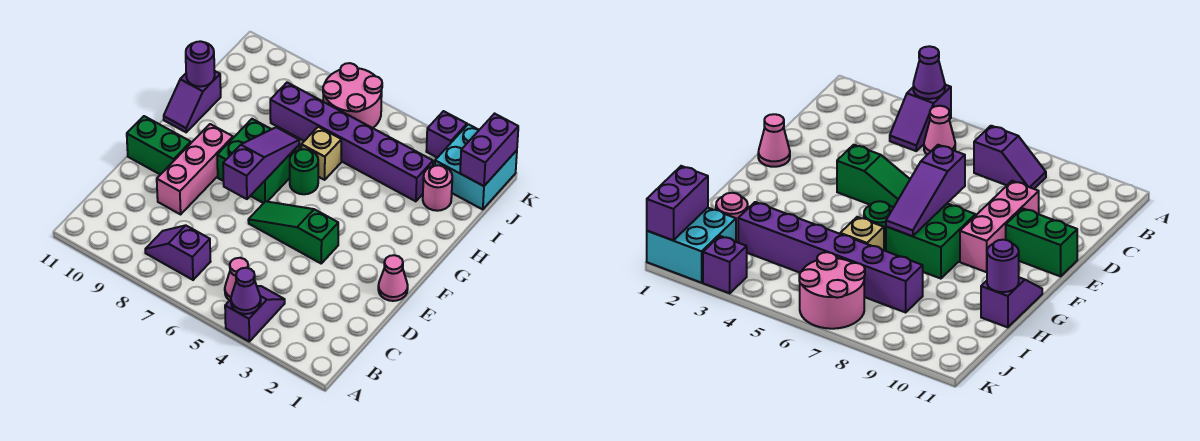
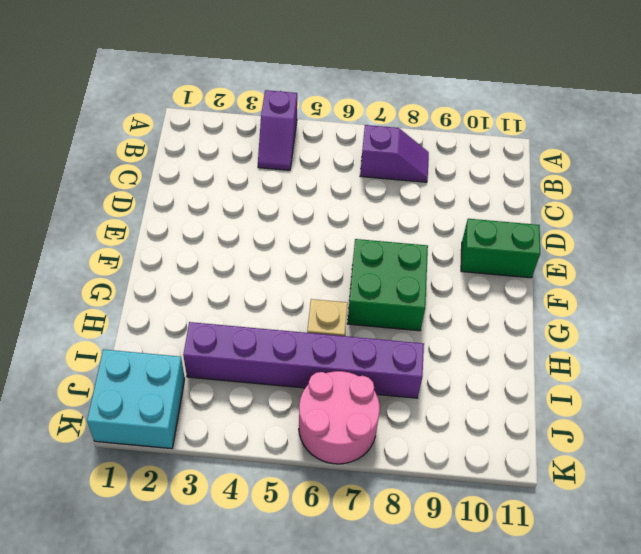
none -> pink 1x1 cone [225,258,248,300]
none -> pink 1x3 brick [157,124,233,214]
none -> pink 1x1 cone [378,255,408,301]

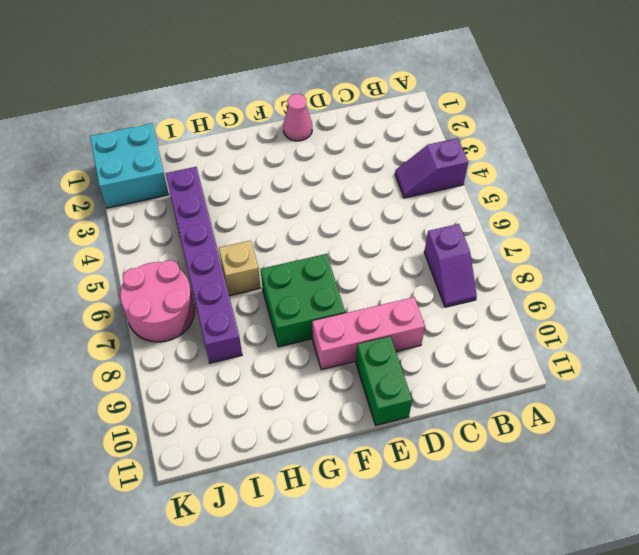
none -> pink 1x1 cone [225,258,248,300]
none -> green 1x3 slope [248,201,338,263]
none -> green 1x1 round brick [290,149,318,194]

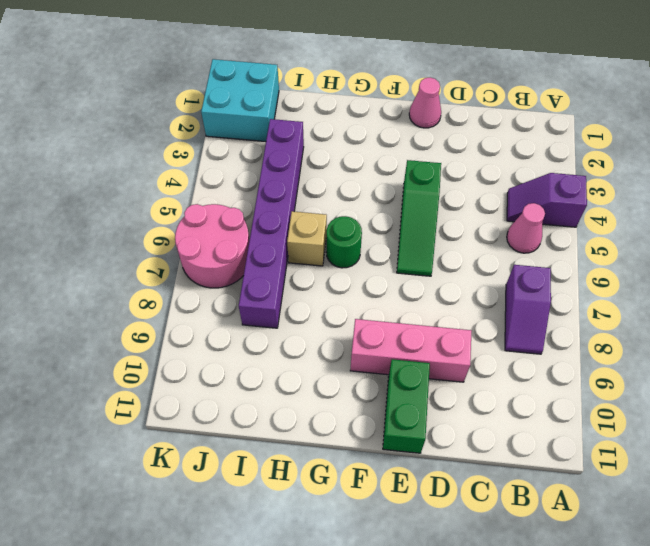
none -> green 2x2 brick [217,119,299,203]
none -> purple 1x2 slope [164,71,221,132]
none -> pink 1x1 round brick [423,165,452,211]

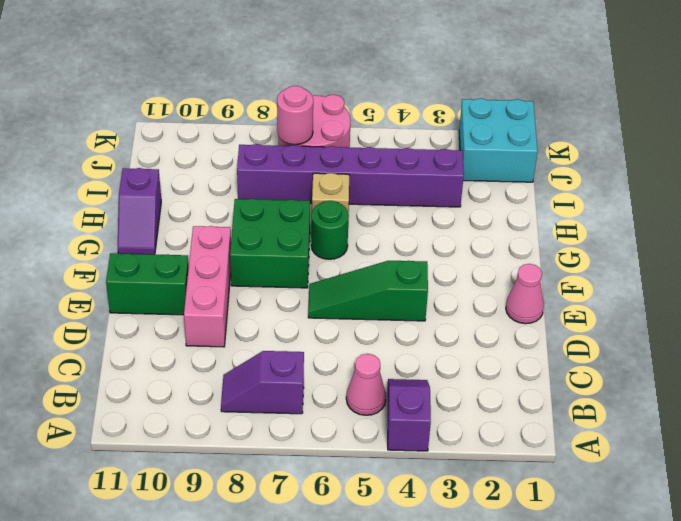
pink 1x1 round brick [277,86,313,145] -> pink 1x1 round brick moved to [423,165,452,211]
none -> purple 1x1 brick [426,111,467,158]
none -> purple 1x1 cone [231,268,261,314]
none -> purple 1x3 slope [223,127,299,199]

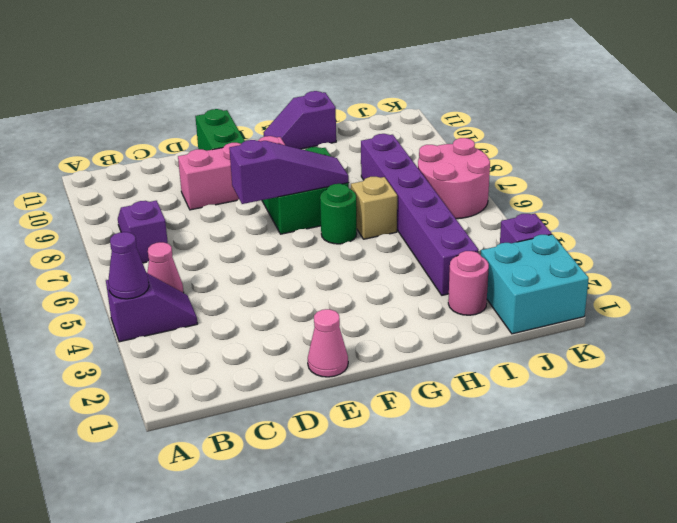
none -> green 1x3 slope [248,201,338,263]
none -> purple 1x1 round brick [186,41,215,87]
none -> purple 1x2 brick [460,114,518,186]

